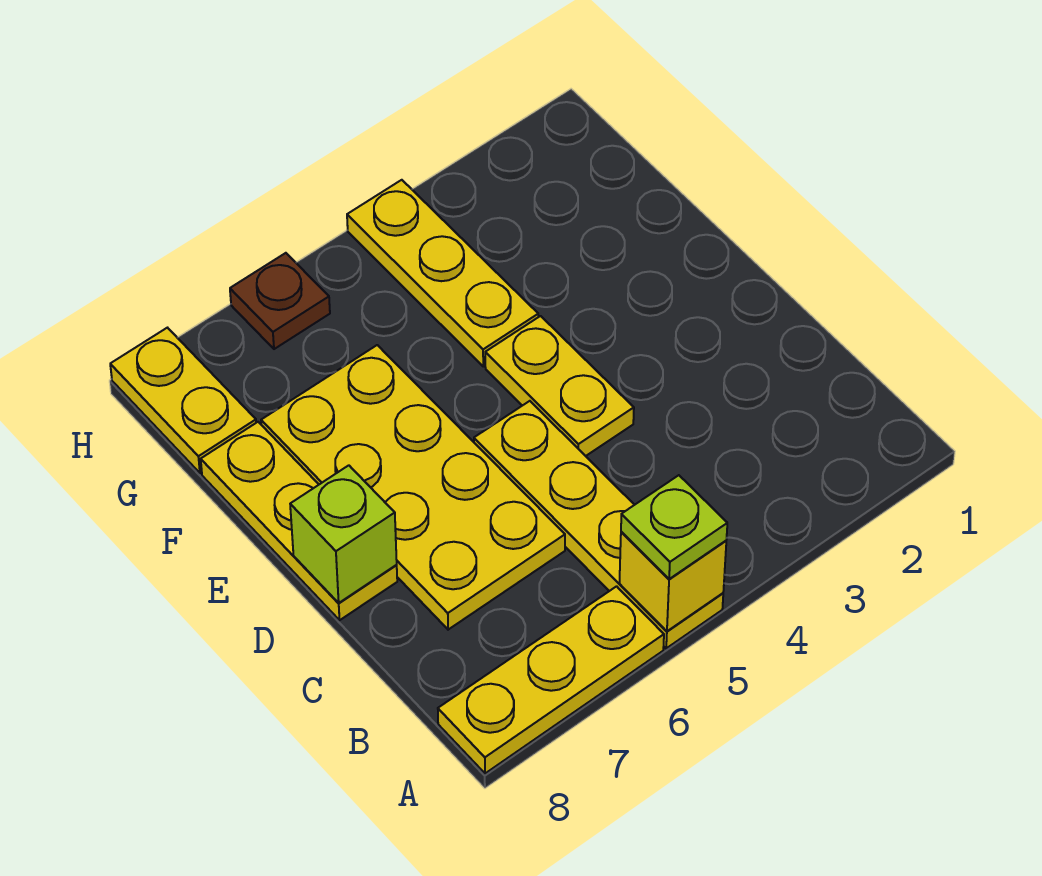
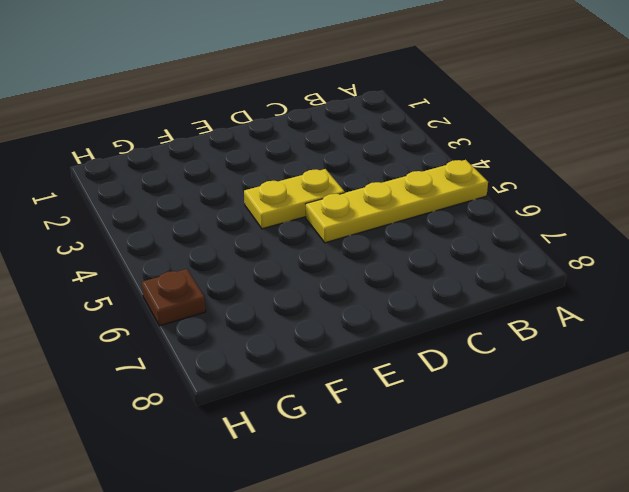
none -> yellow 1x3 plate [438,586,664,773]
none -> yellow 2x4 plate [261,345,565,630]

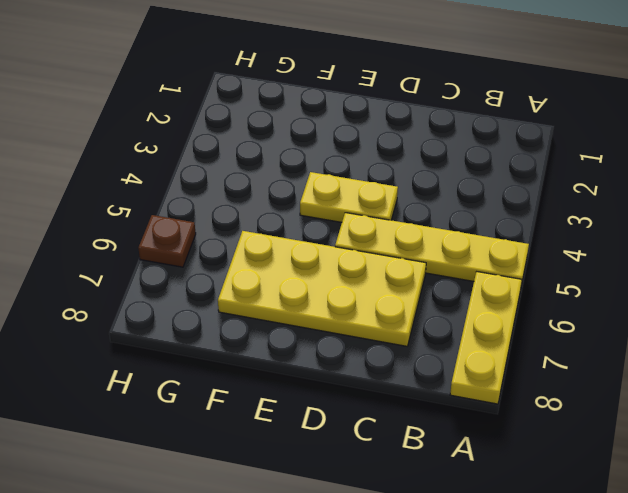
none -> yellow 1x3 plate [201,422,397,620]
none -> yellow 1x3 plate [347,180,538,366]

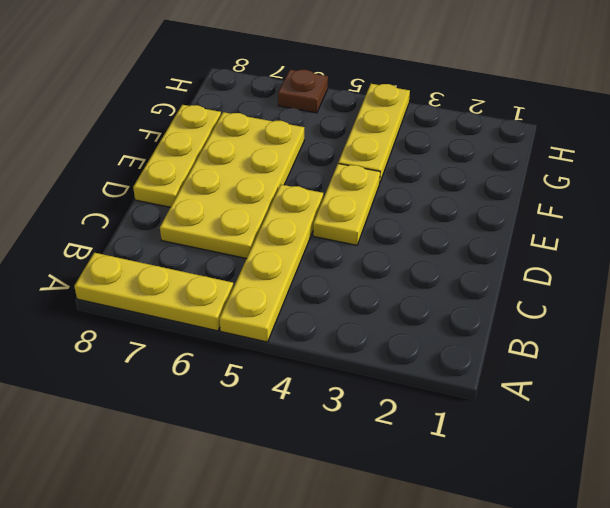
none -> yellow 1x2 plate [110,328,256,473]
none -> yellow 1x1 brick [619,532,726,631]

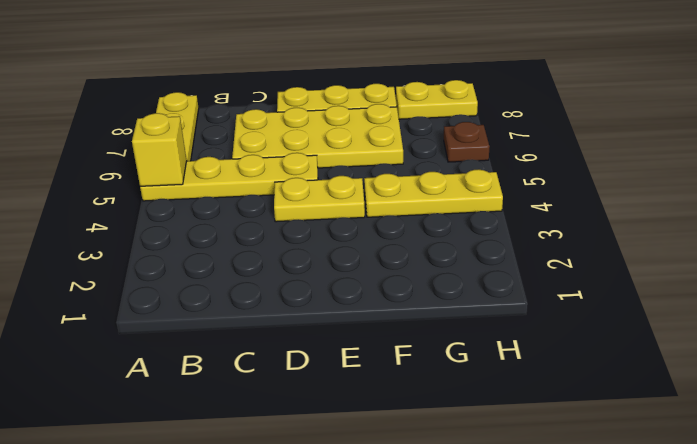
none -> lime 1x1 brick [290,465,397,603]
none -> lime 1x1 plate [621,475,727,579]

